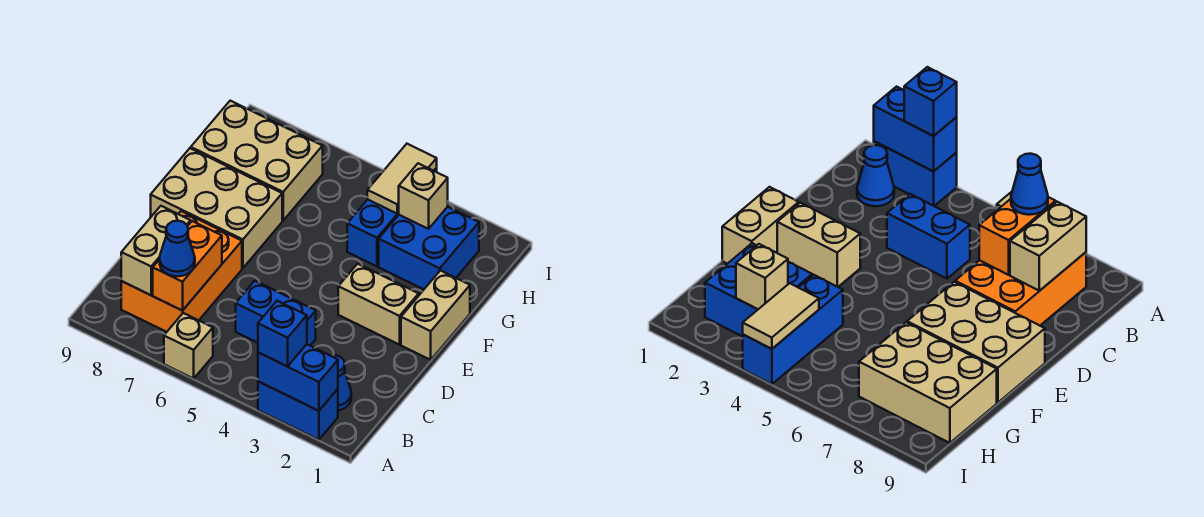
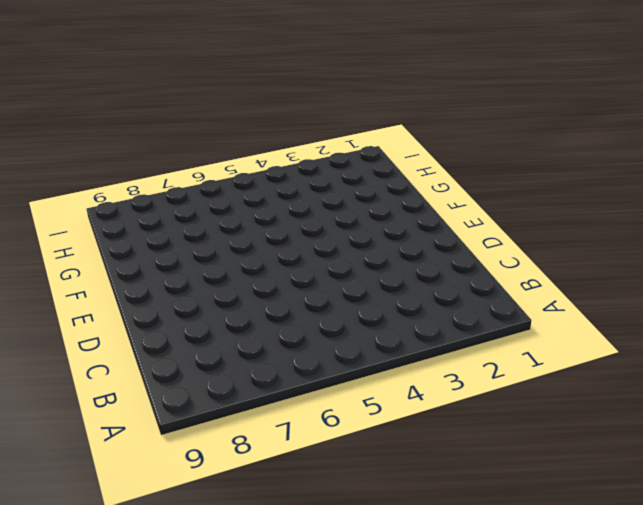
none -> blue 1x2 brick [258,382,338,440]
none -> tan 1x1 brick [164,313,213,379]
none -> blue 1x1 cone [332,355,351,410]

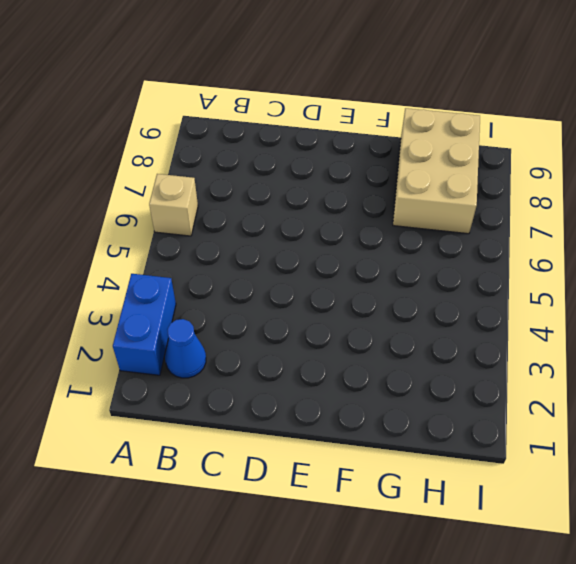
none -> orange 2x3 brick [121,211,242,332]
none -> blue 1x2 brick [236,281,316,346]
none -> tan 1x2 brick [401,271,470,360]

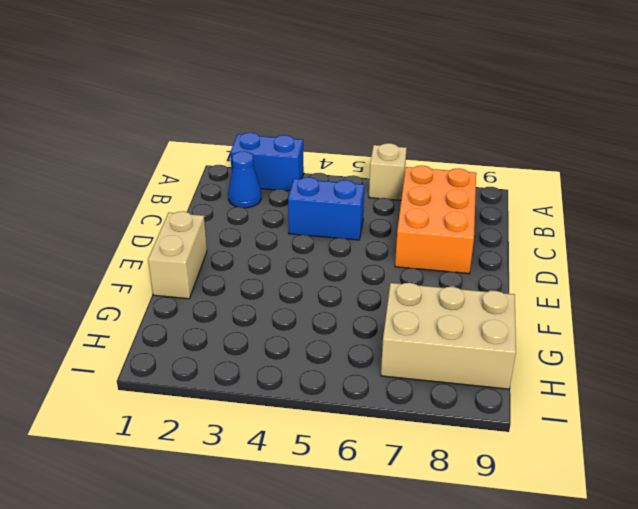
none -> tan 1x2 brick [338,264,419,345]
none -> tan 2x3 brick [151,148,282,268]
none -> blue 2x2 brick [379,207,479,289]

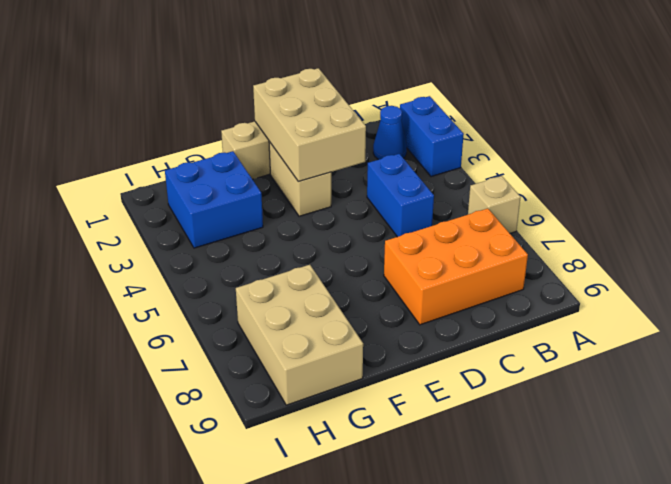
tan 2x3 brick [253,68,366,182] -> tan 2x3 brick moved to [151,148,282,268]
none -> blue 1x3 brick [347,168,437,266]
none -> blue 1x2 brick [258,344,338,411]
none -> orange 1x2 brick [153,221,222,311]

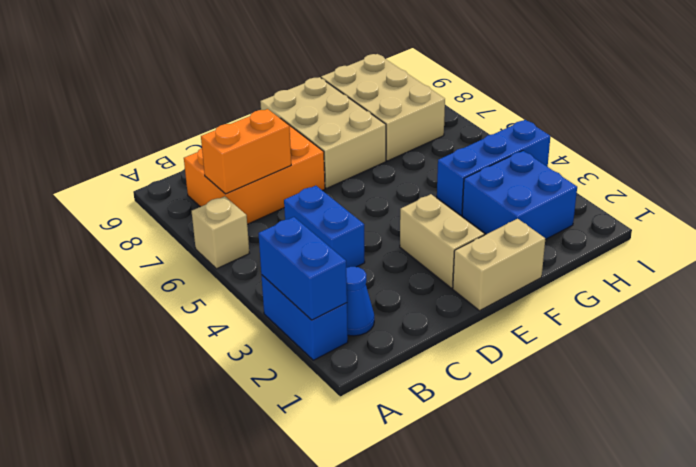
none -> tan 1x2 brick [121,206,191,295]
none -> tan 1x1 brick [398,163,448,229]
none -> tan 1x2 tile [367,144,437,214]

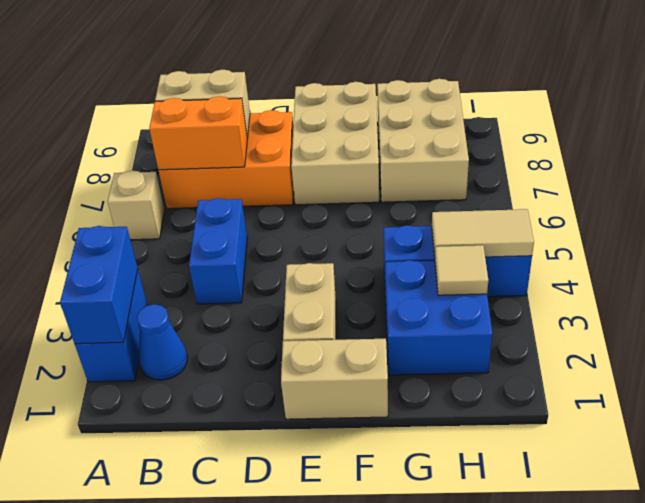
tan 1x1 tile [435,245,488,295] -> tan 1x1 brick [398,163,448,229]
none -> blue 1x1 brick [258,301,307,366]
none -> blue 1x1 cone [160,221,195,276]

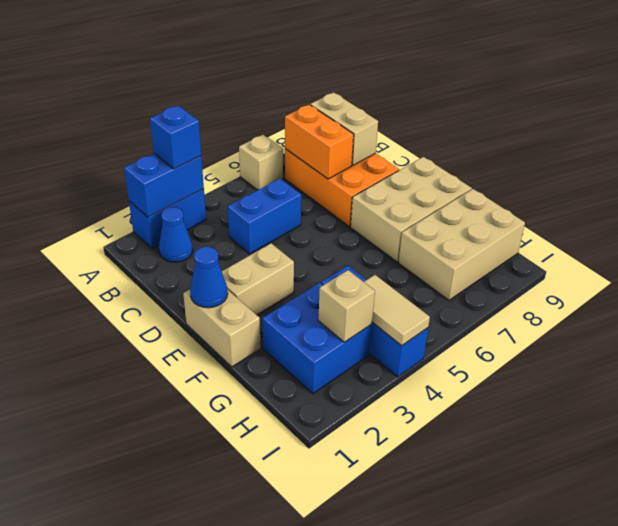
blue 1x1 cone [190,247,228,308] -> blue 1x1 cone moved to [160,221,195,276]

